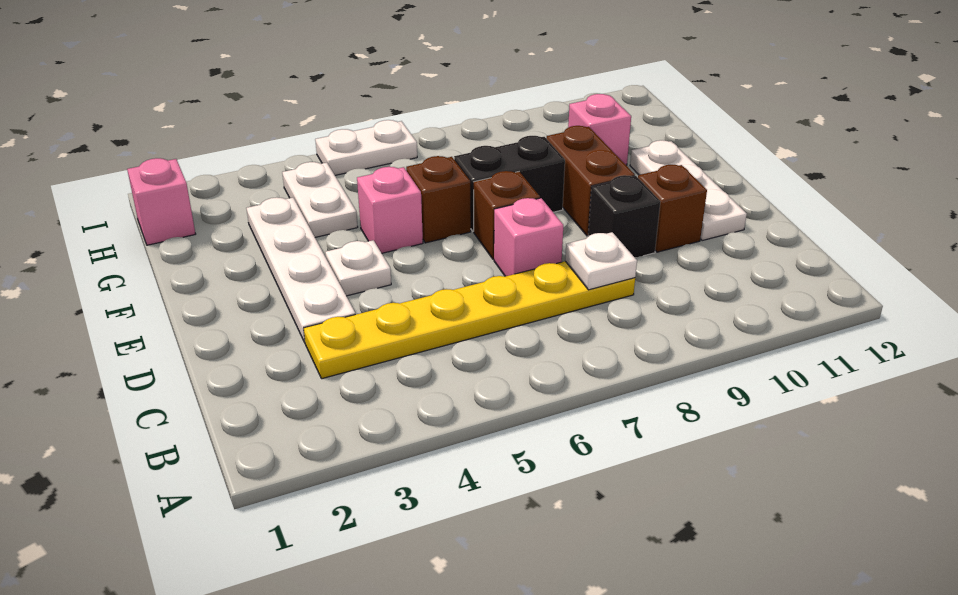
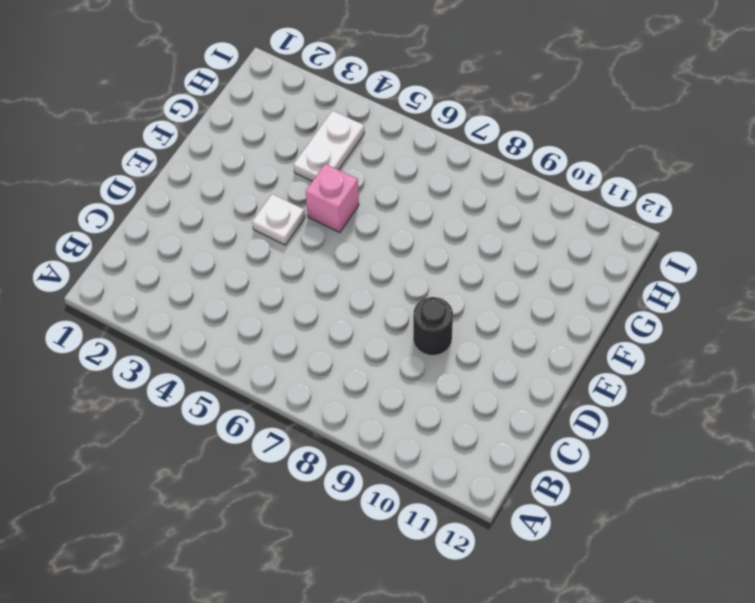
black 1x1 round brick [413,297,453,355] -> black 1x1 brick [588,175,660,258]
none -> yellow 1x6 plate [304,261,635,379]
none -> white 1x4 plate [247,197,356,342]
none -> pink 1x1 brick [494,198,563,277]

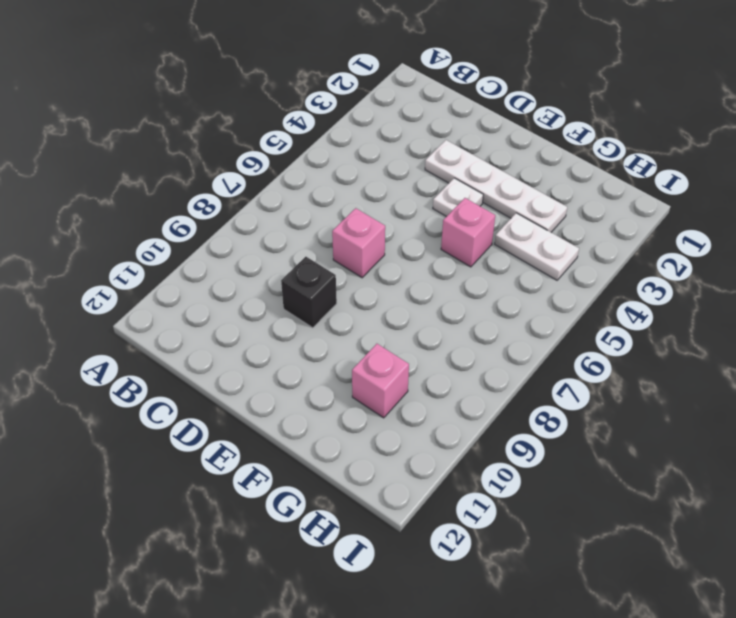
none -> yellow 1x6 plate [304,261,635,379]
none -> brown 1x1 brick [638,165,707,252]
none -> white 1x3 plate [630,140,747,240]

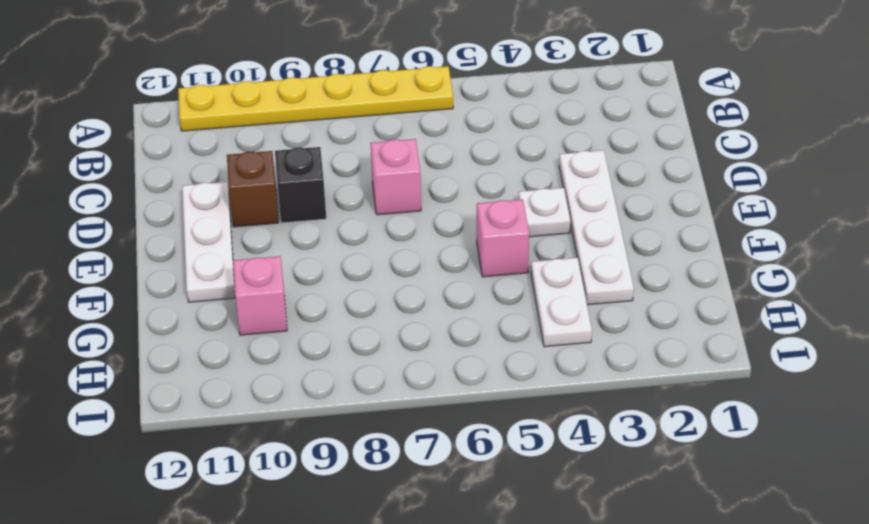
yellow 1x6 plate [178,66,453,131] -> yellow 1x6 plate moved to [304,261,635,379]
none -> brown 1x1 brick [474,171,540,259]
none -> brown 1x2 brick [546,126,635,236]
none -> brown 1x1 brick [406,156,471,243]

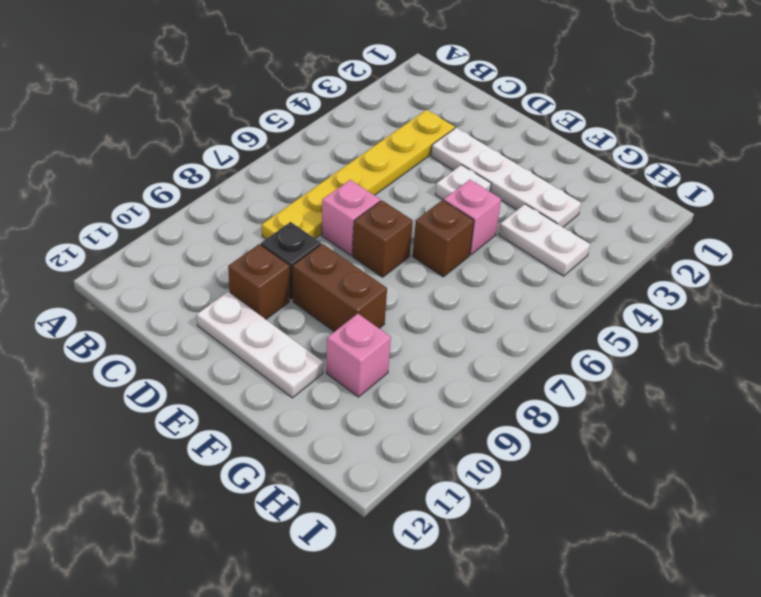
none -> black 1x2 brick [454,136,565,231]
none -> pink 1x1 brick [127,158,195,245]
none -> white 1x2 plate [315,120,417,175]

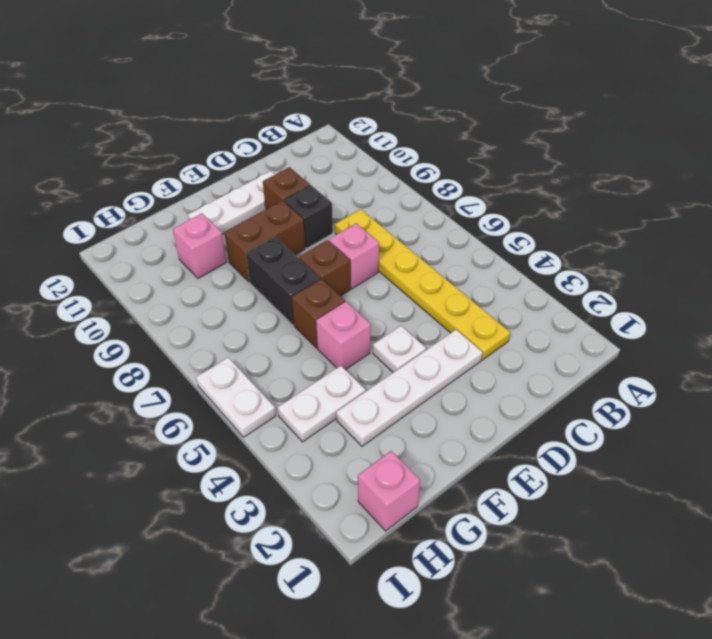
none -> white 1x1 plate [565,232,637,290]

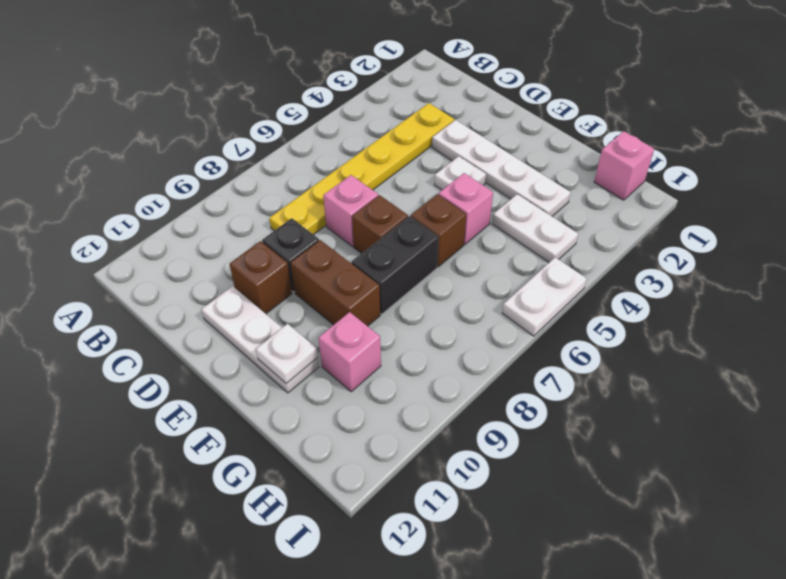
white 1x1 plate [256,324,318,384] -> white 1x1 plate moved to [565,232,637,290]

